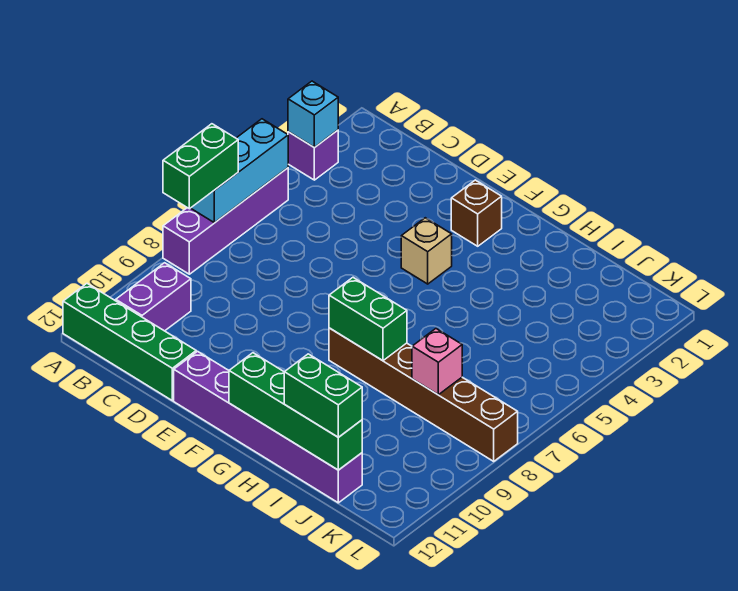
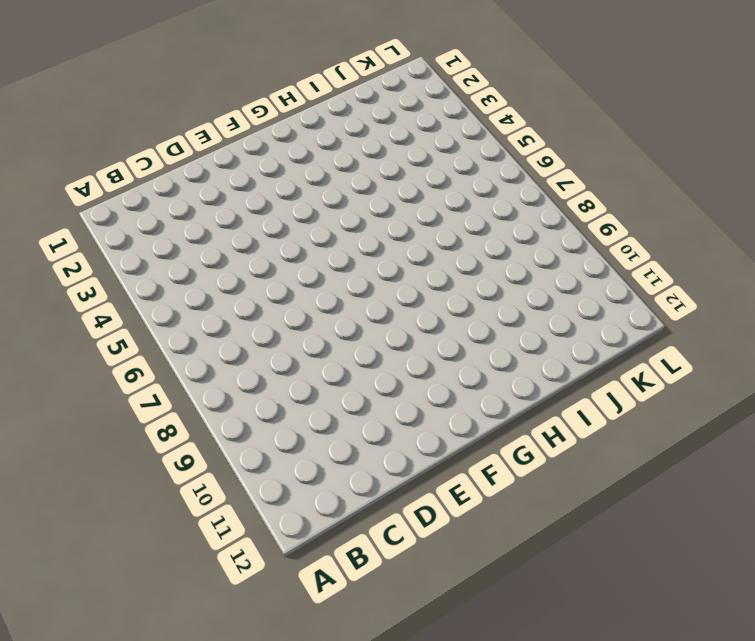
none -> purple 1x1 brick [288,130,338,180]
none -> purple 1x4 brick [163,168,288,274]
none -> green 1x4 brick [63,284,196,401]

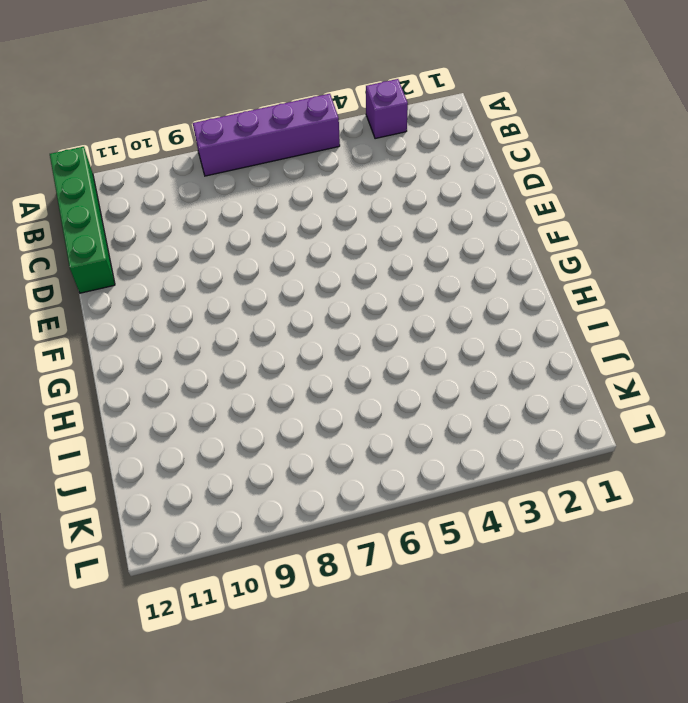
none -> purple 1x2 brick [116,263,191,331]
none -> purple 1x6 brick [174,351,362,503]
none -> brown 1x1 brick [451,180,502,246]

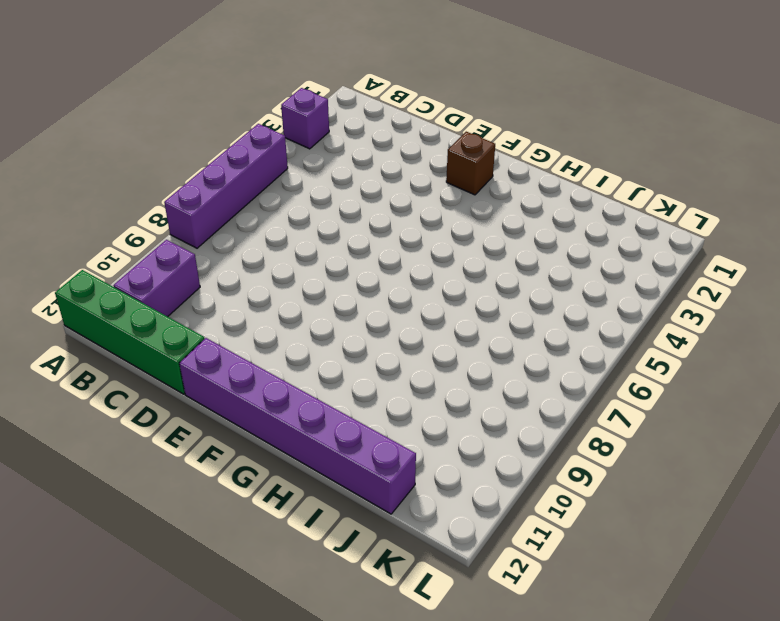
none -> tan 1x1 brick [401,218,452,284]
none -> brown 1x6 brick [329,328,518,461]
none -> cyan 1x1 brick [288,81,338,148]

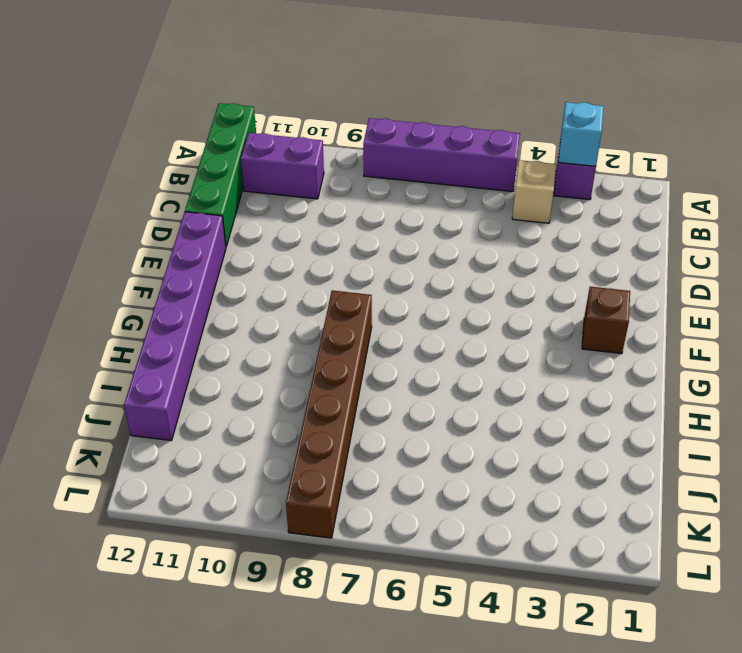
tan 1x1 brick [512,160,556,223] -> tan 1x1 brick moved to [401,218,452,284]
none -> cyan 1x3 brick [191,119,288,223]
none -> green 1x2 brick [329,278,407,361]
none -> green 1x4 brick [229,353,362,470]

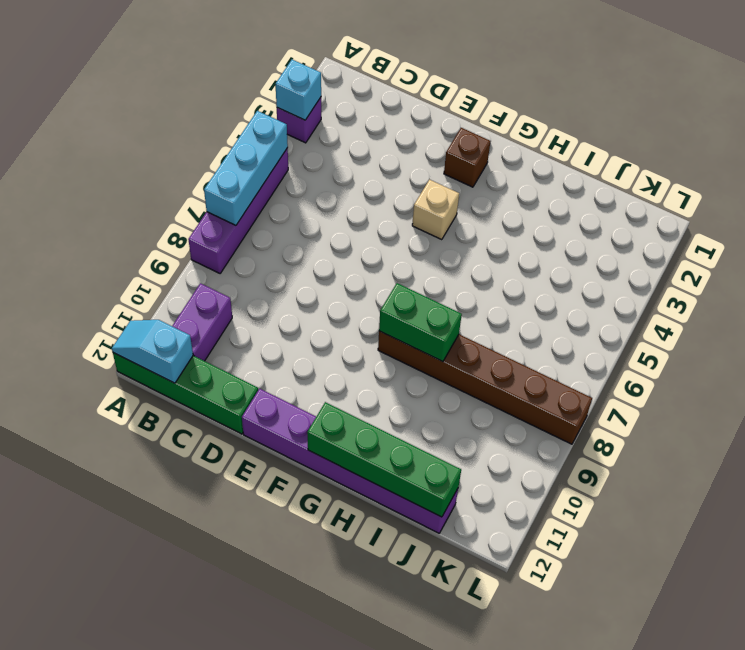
cyan 1x2 slope [112,320,193,383] -> none
none -> pink 1x1 brick [412,329,462,395]
none -> green 1x2 brick [163,124,238,209]
none -> green 1x2 brick [284,354,362,437]

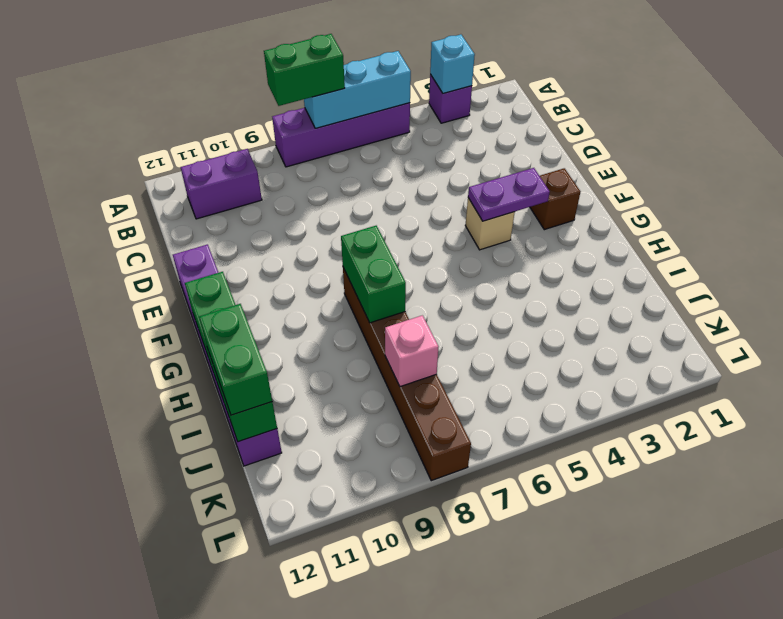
purple 1x2 plate [468,168,550,221] -> none
none -> green 1x4 brick [63,284,196,401]

